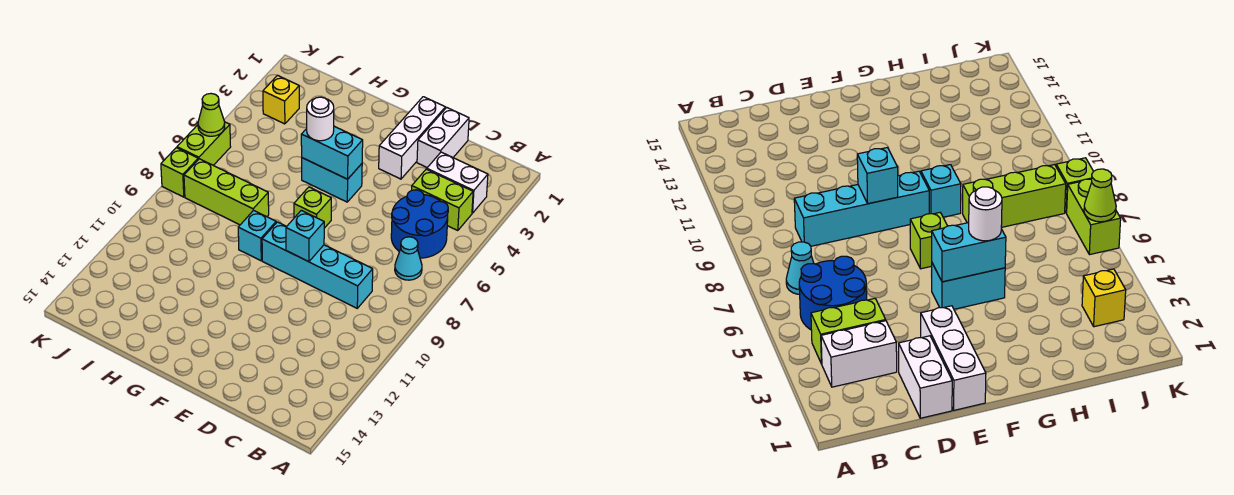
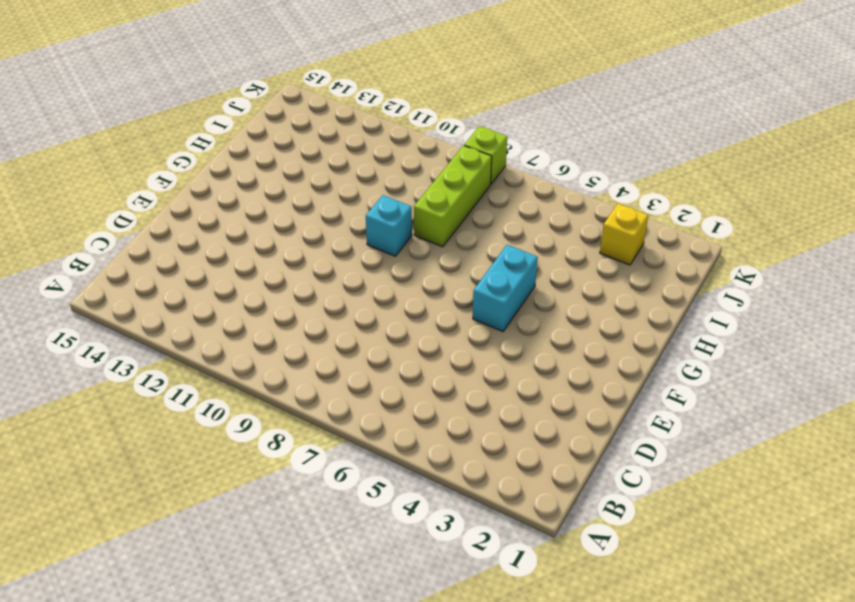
none -> white 1x2 brick [427,152,488,213]
none -> lime 1x2 brick [412,169,473,231]
none -> blue 2x2 round brick [391,190,448,258]

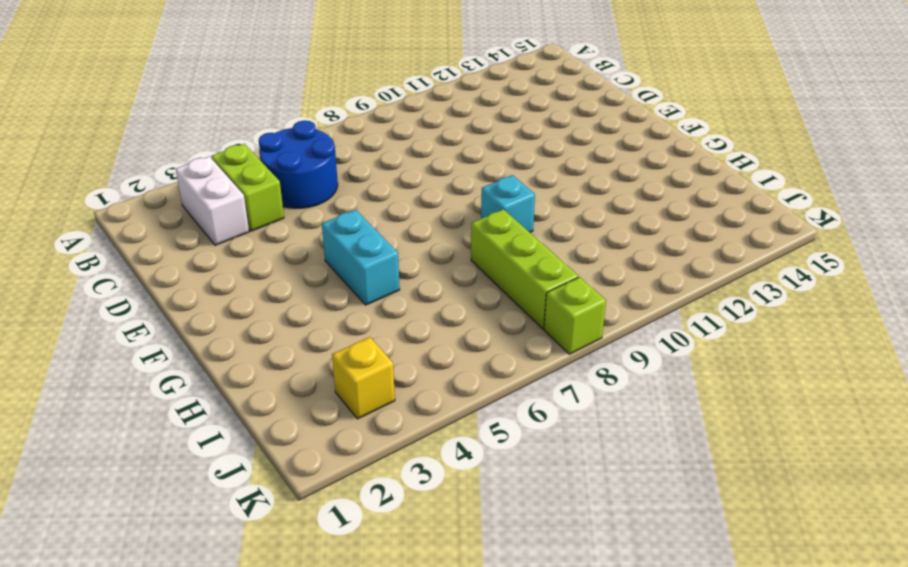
none -> cyan 1x1 cone [395,237,422,280]
none -> cyan 1x4 brick [262,222,373,308]
none -> white 1x2 brick [417,108,469,168]

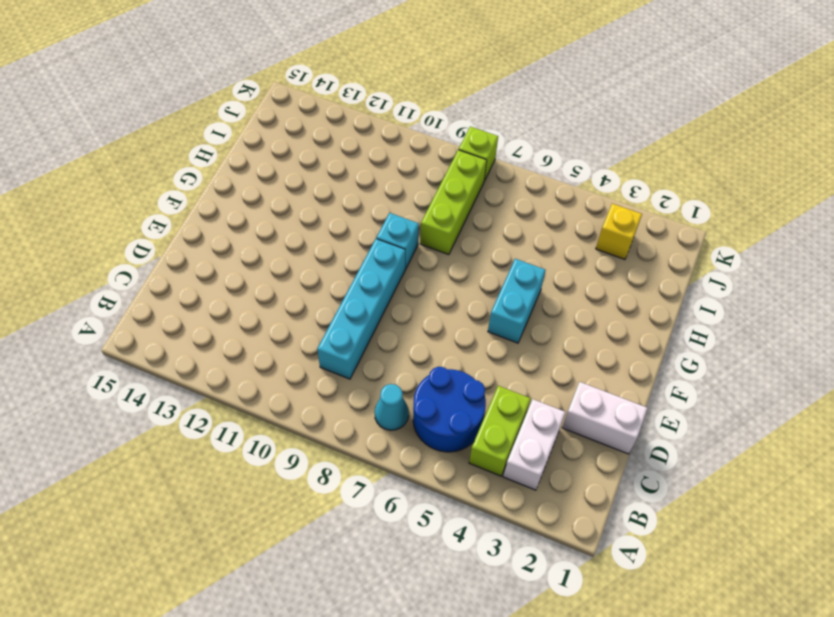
none -> white 1x3 brick [379,97,445,179]
none -> lime 1x1 brick [294,187,331,228]
none -> lime 1x2 brick [177,122,231,165]

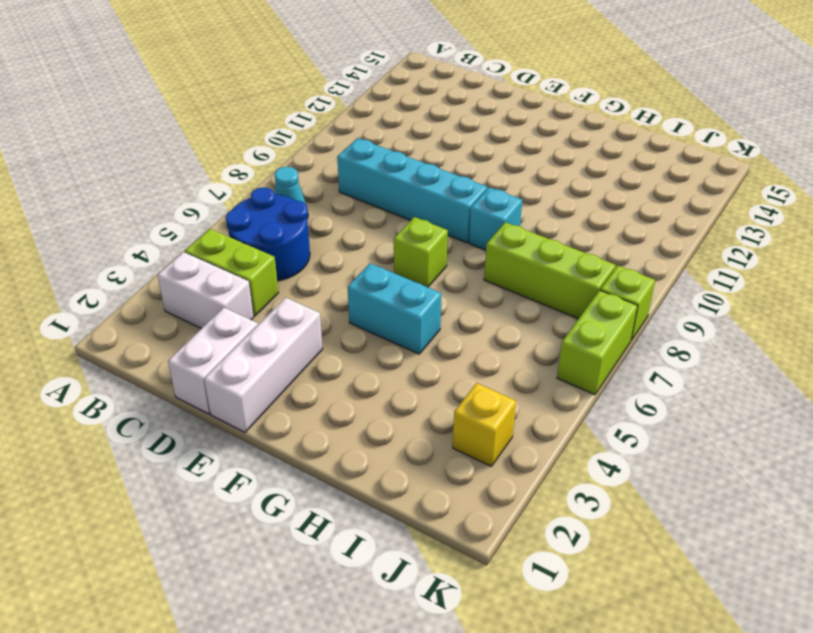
none -> cyan 1x1 brick [286,210,324,262]
none -> cyan 1x2 brick [301,126,363,179]
none -> lime 1x1 cone [198,94,225,136]

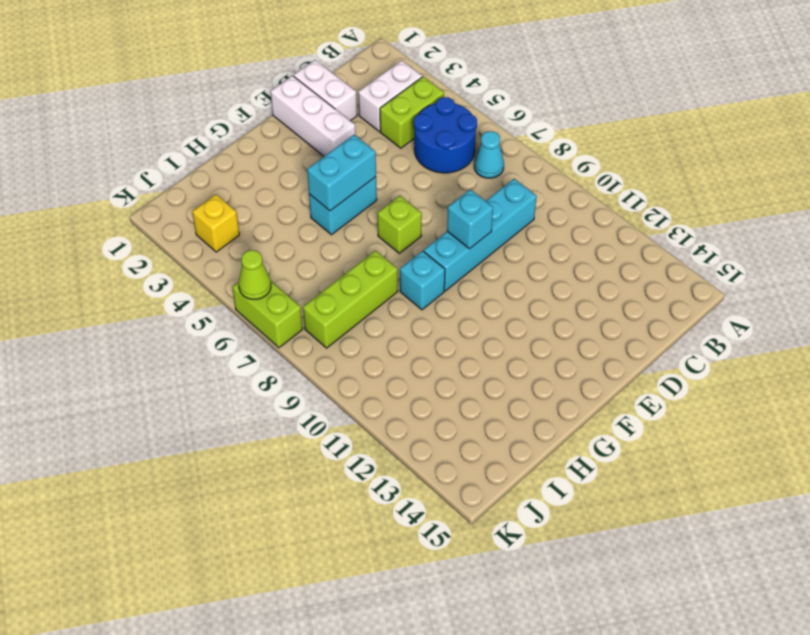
none -> lime 1x1 brick [161,148,198,197]
none -> white 1x1 round brick [307,97,334,141]

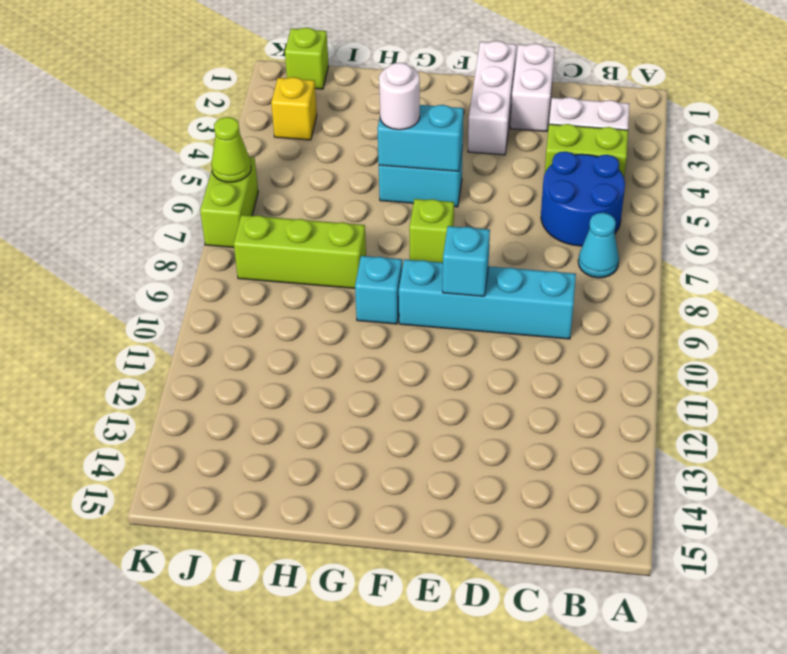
lime 1x1 brick [285,28,329,89] -> lime 1x1 brick moved to [161,148,198,197]

